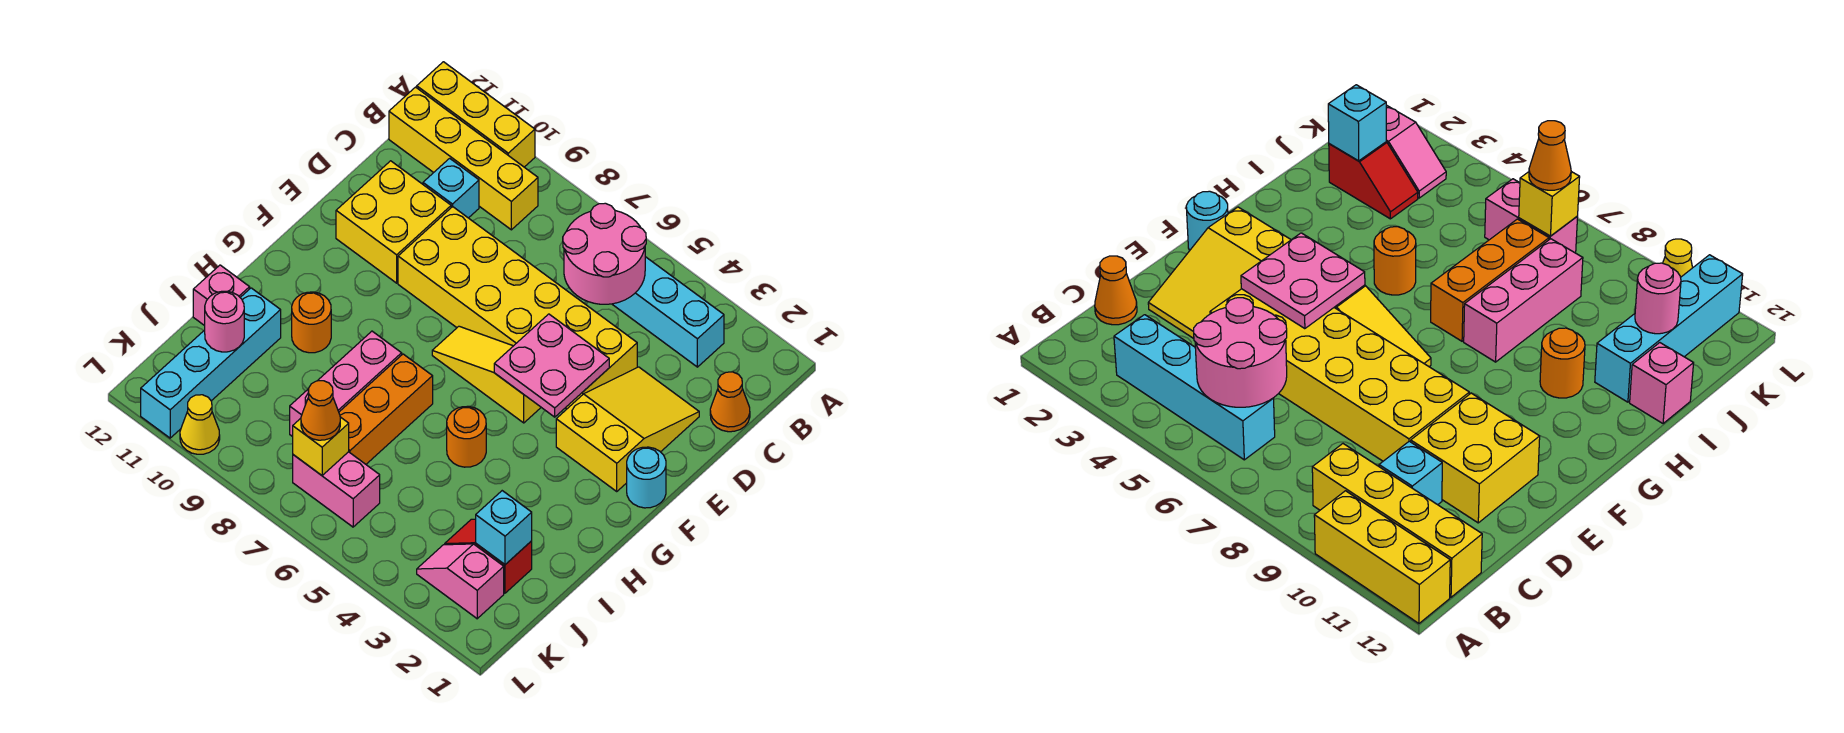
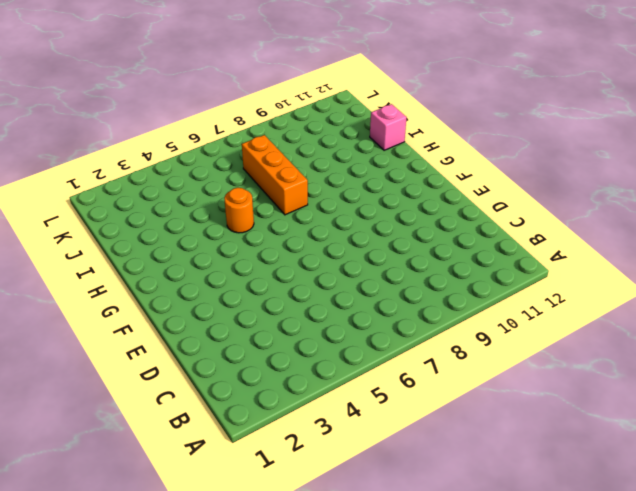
none -> yellow 1x3 brick [417,62,535,167]
none -> cyan 1x4 brick [612,257,724,367]
none -> yellow 1x4 brick [389,87,538,230]

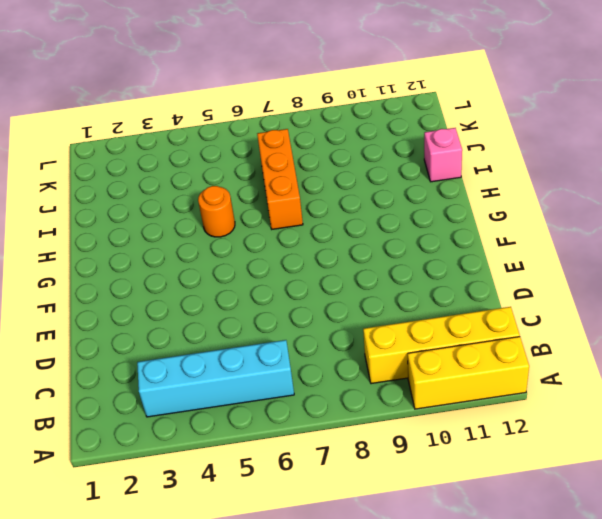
none -> orange 1x1 cone [710,372,750,432]
none -> cyan 1x1 brick [423,158,479,218]
none -> yellow 2x3 slope [556,367,699,491]

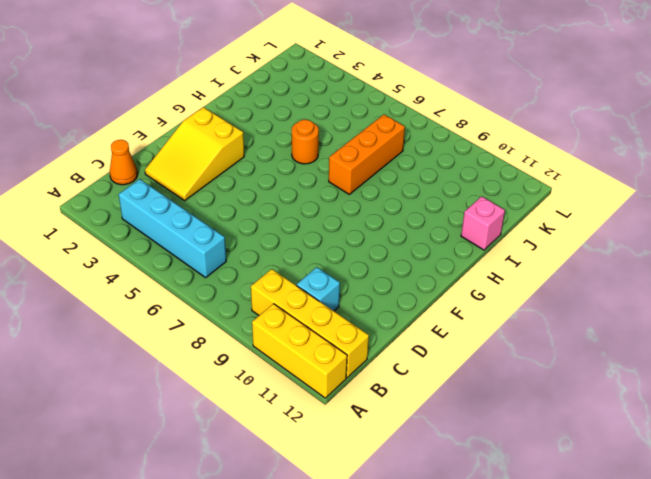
none -> yellow 2x6 brick [398,207,637,409]
none -> yellow 2x2 brick [336,161,451,283]
none -> cyan 1x1 round brick [627,447,666,508]

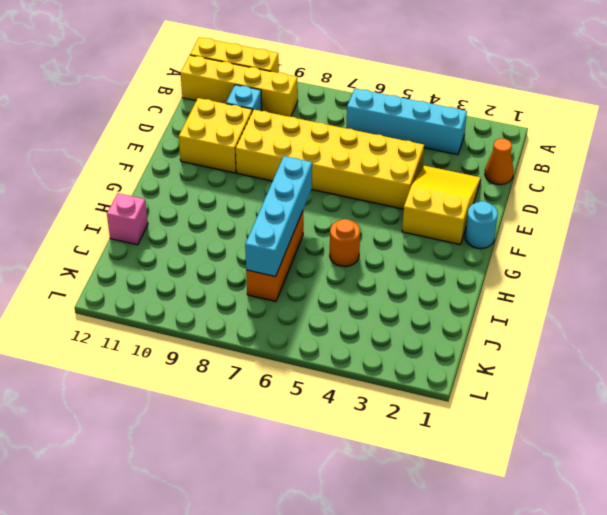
cyan 1x4 brick [245,156,312,277] -> cyan 1x4 brick moved to [141,288,281,438]
none -> yellow 1x3 slope [432,326,541,423]
none -> pink 1x3 brick [290,331,402,437]
none -> orange 1x1 round brick [292,292,331,353]

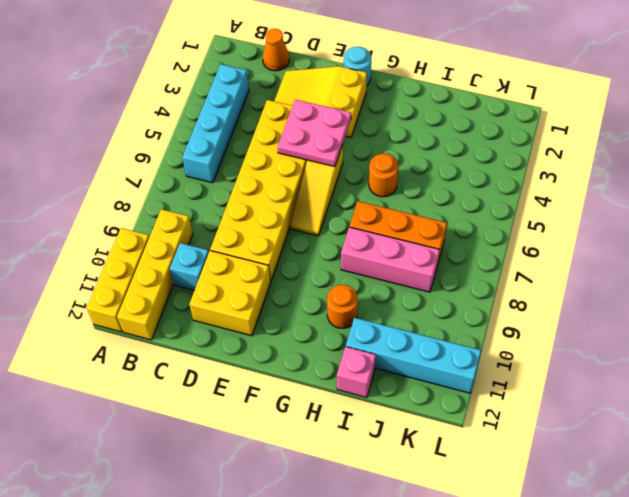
none -> red 1x2 slope [445,519,532,593]
none -> pink 1x2 slope [417,544,504,619]
none -> pink 1x2 brick [293,452,380,527]

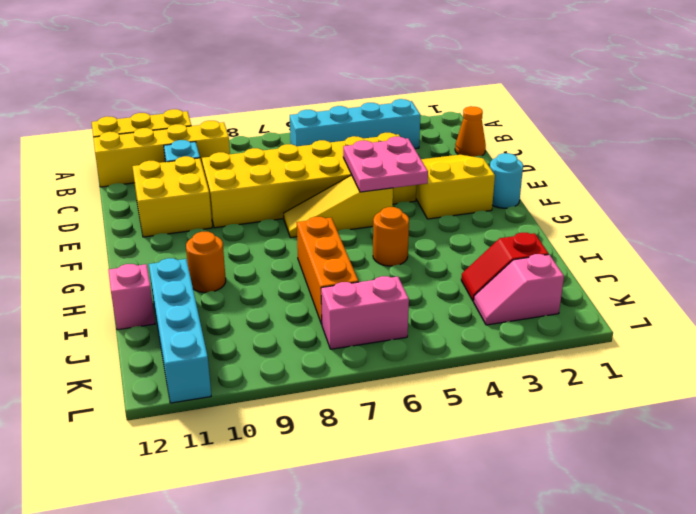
none -> pink 1x3 brick [290,331,402,437]
none -> yellow 1x1 cone [180,395,220,454]
none -> pink 2x2 round brick [563,203,646,304]

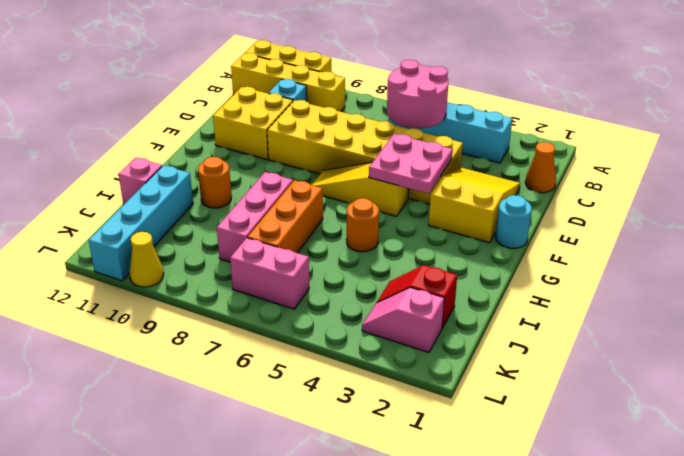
none -> cyan 1x1 brick [476,491,532,564]
none -> pink 1x1 round brick [205,291,244,352]
none -> yellow 1x1 brick [293,417,349,475]

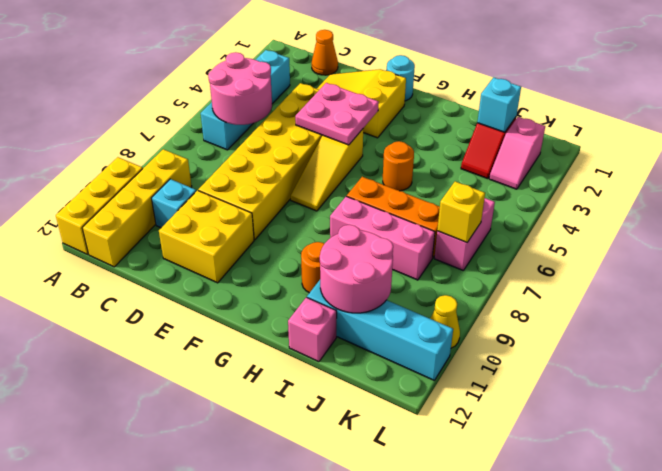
pink 2x2 round brick [320,225,393,313] -> pink 1x1 round brick [205,291,244,352]
none -> orange 1x1 cone [301,381,340,440]

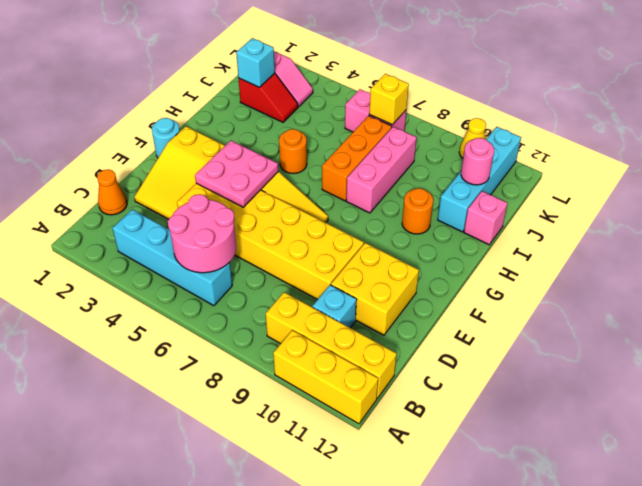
none -> orange 1x1 cone [301,381,340,440]

